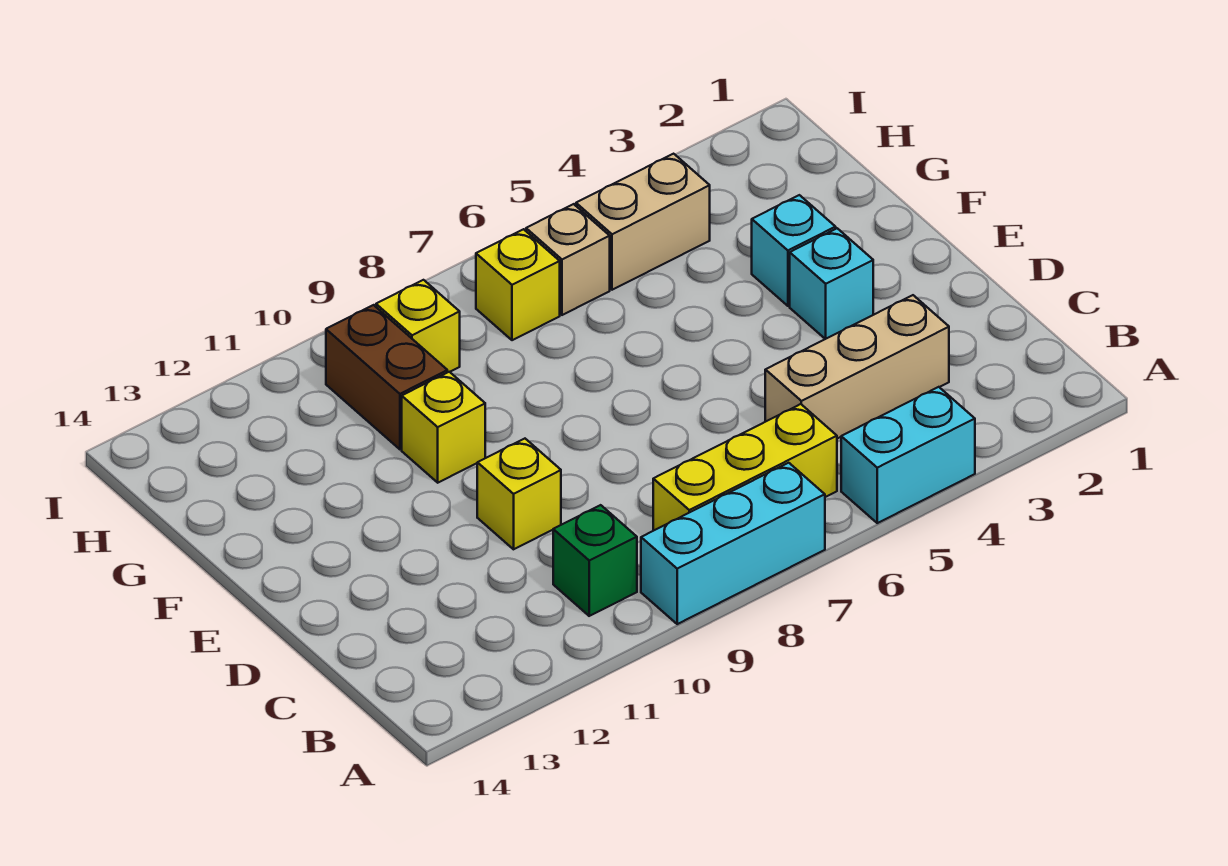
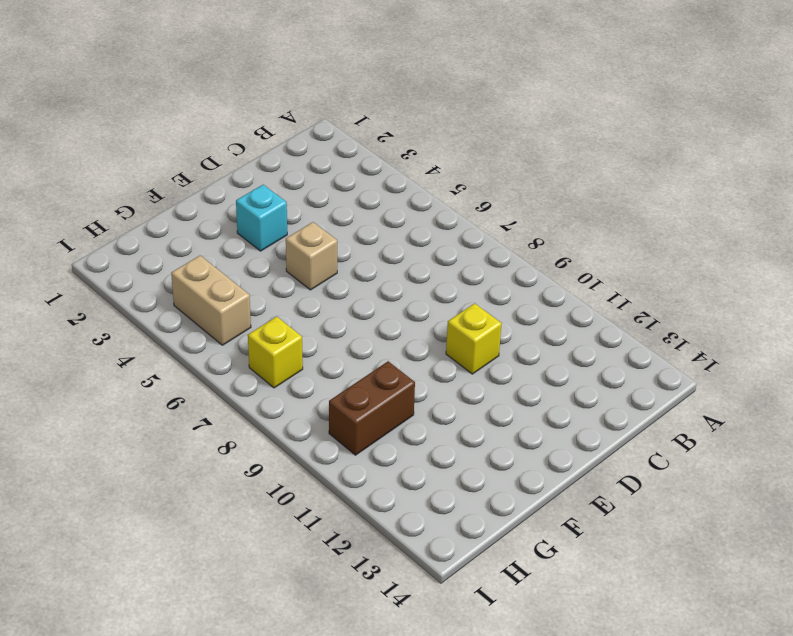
tan 1x1 brick [286,222,337,290] -> tan 1x1 brick moved to [526,204,610,315]
none -> cyan 1x2 brick [841,387,975,523]
none -> cyan 1x3 brick [641,463,825,624]
none -> yellow 1x3 brick [653,404,837,531]

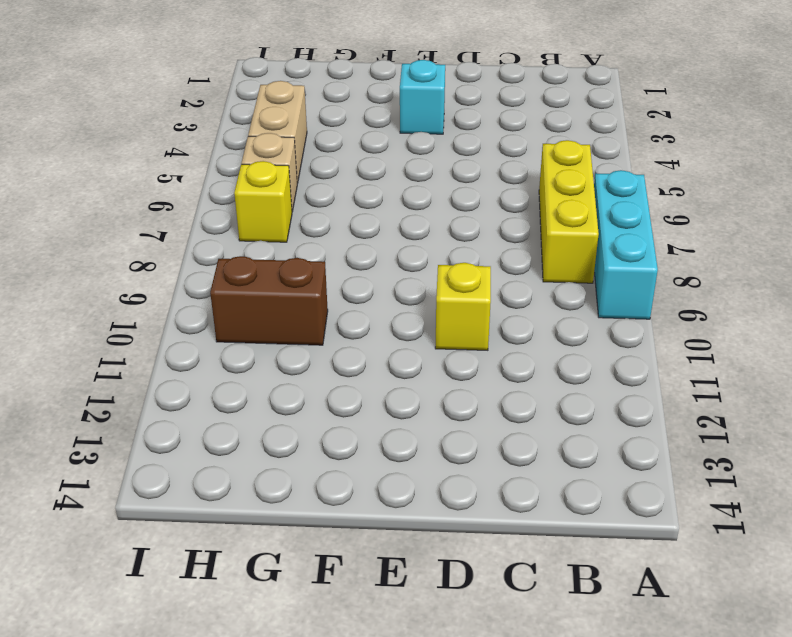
none -> cyan 1x2 brick [841,387,975,523]
none -> green 1x1 brick [553,505,637,616]
none -> tan 1x3 brick [765,295,949,439]

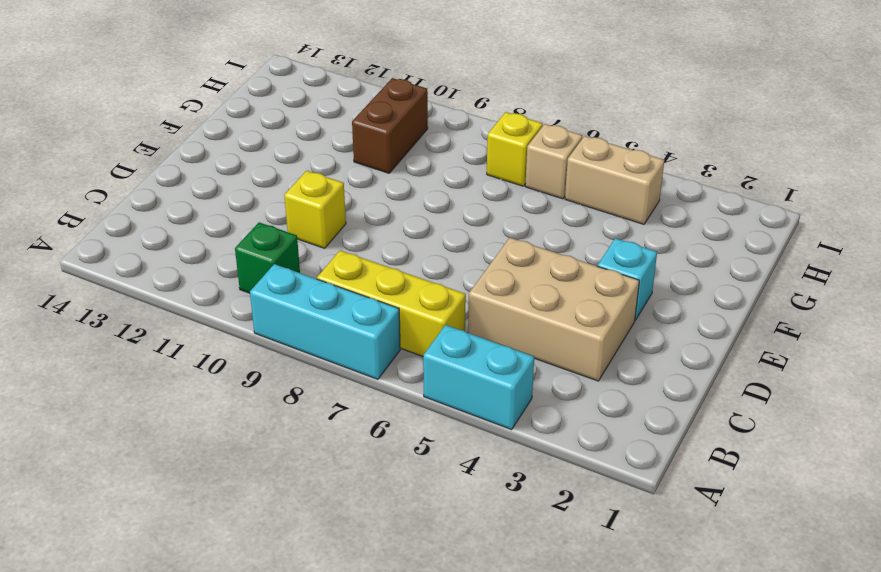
tan 2x3 brick [468,238,639,381] -> tan 1x3 brick [765,295,949,439]
none -> cyan 1x1 brick [752,195,836,306]
none -> yellow 1x1 brick [402,372,485,483]
none -> yellow 1x1 brick [376,280,460,372]

